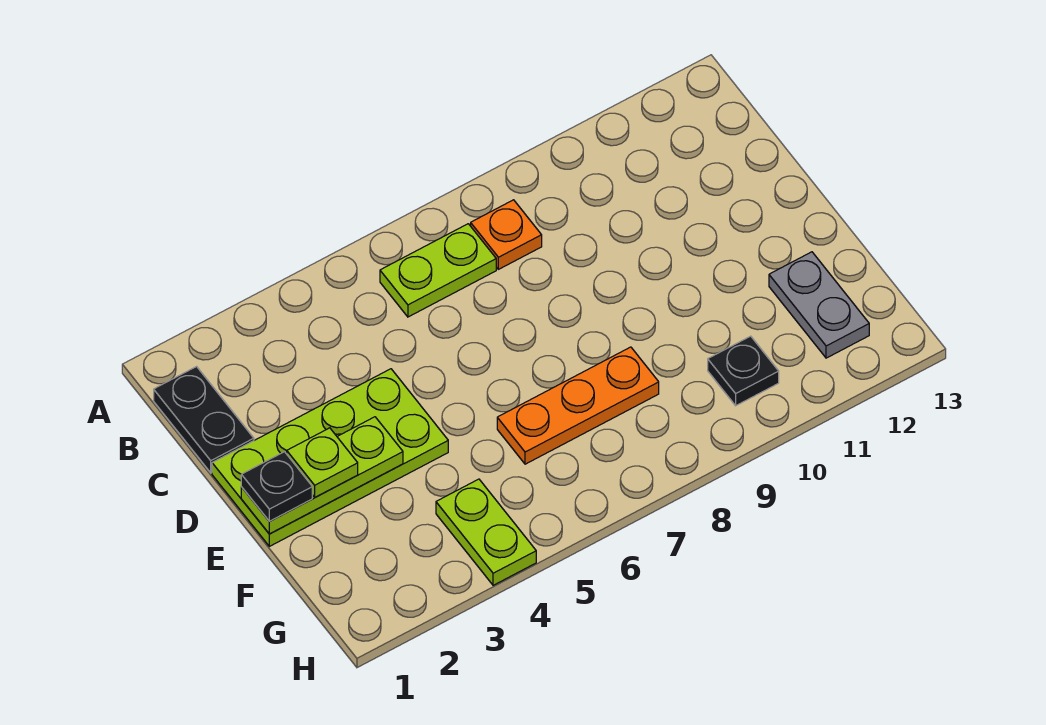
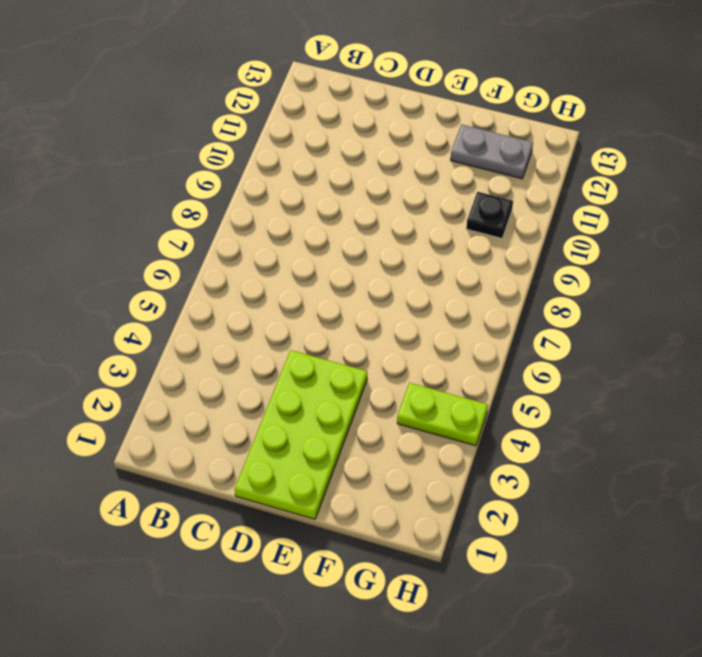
none -> black 1x2 plate [154,367,254,473]
none -> lime 1x2 plate [380,224,496,317]

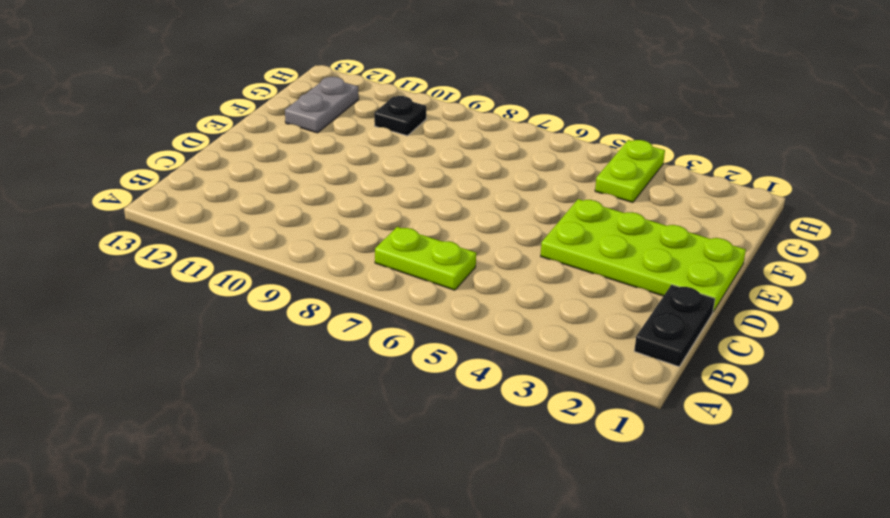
none -> orange 1x1 plate [471,200,542,269]
none -> orange 1x3 plate [497,347,659,464]

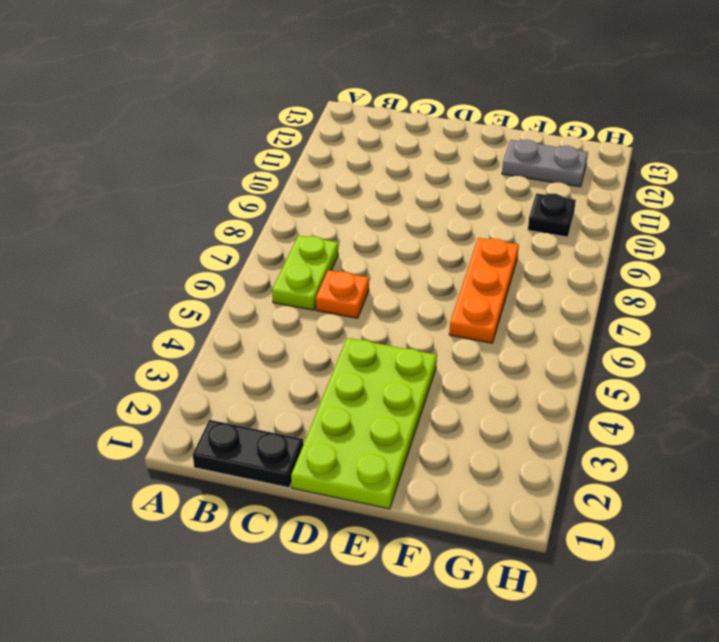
orange 1x1 plate [316,270,369,318] -> orange 1x1 plate moved to [471,200,542,269]
none -> lime 1x2 plate [436,479,536,585]
none -> lime 1x3 plate [241,417,403,534]

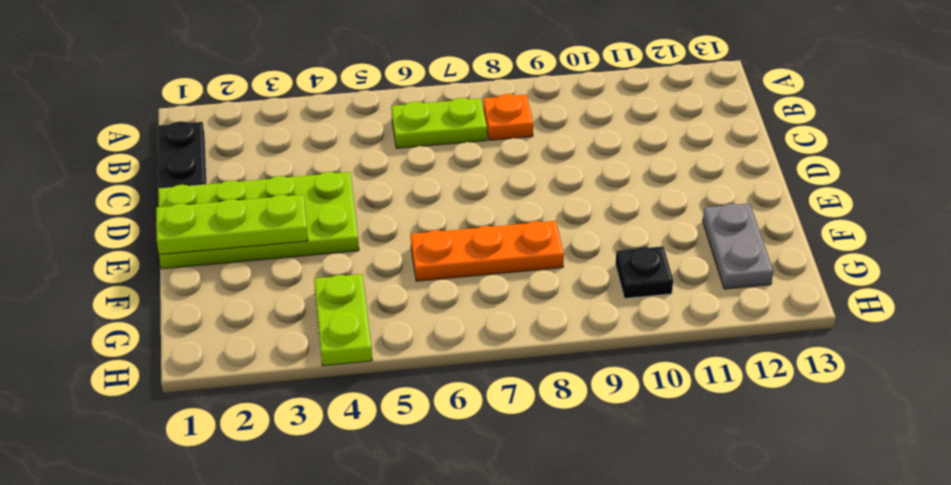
none -> black 1x1 plate [241,452,312,521]
none -> lime 1x1 plate [287,428,358,497]

